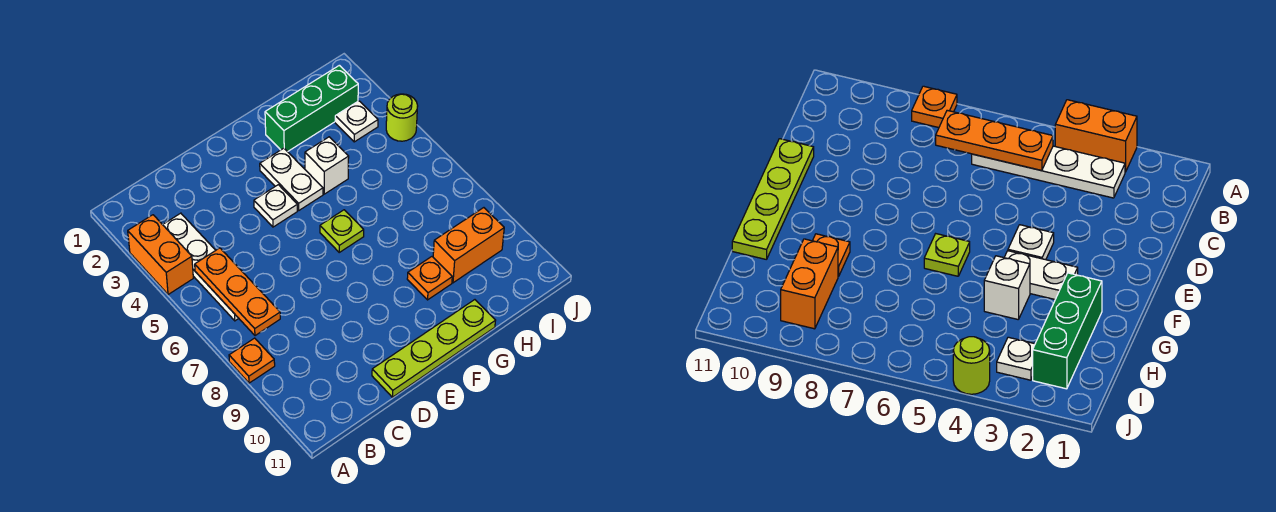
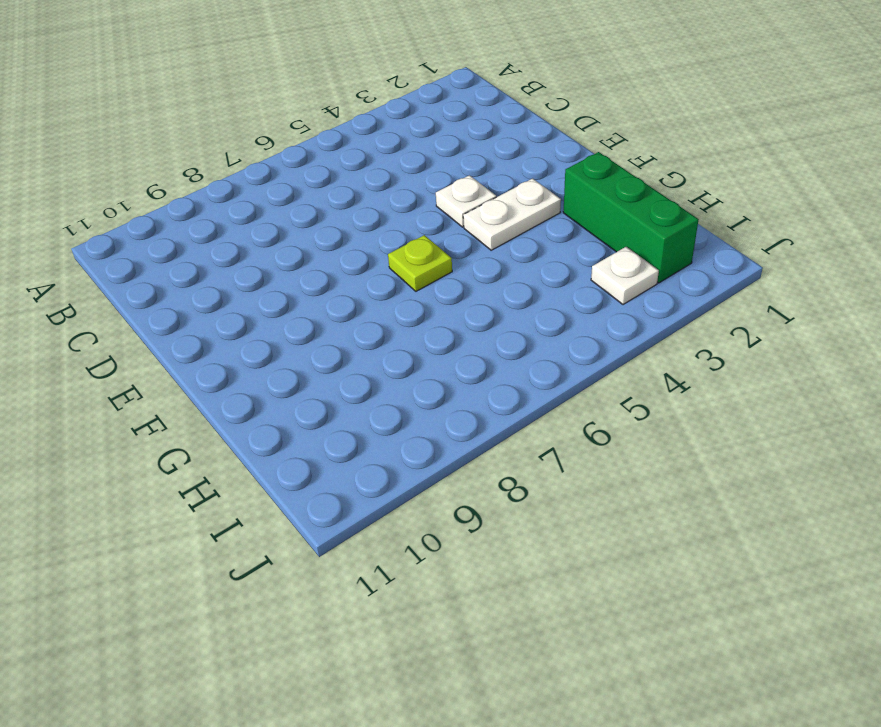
none -> orange 1x2 brick [128,215,193,295]
none -> orange 1x1 plate [229,338,275,383]
none -> white 1x4 plate [163,213,239,321]

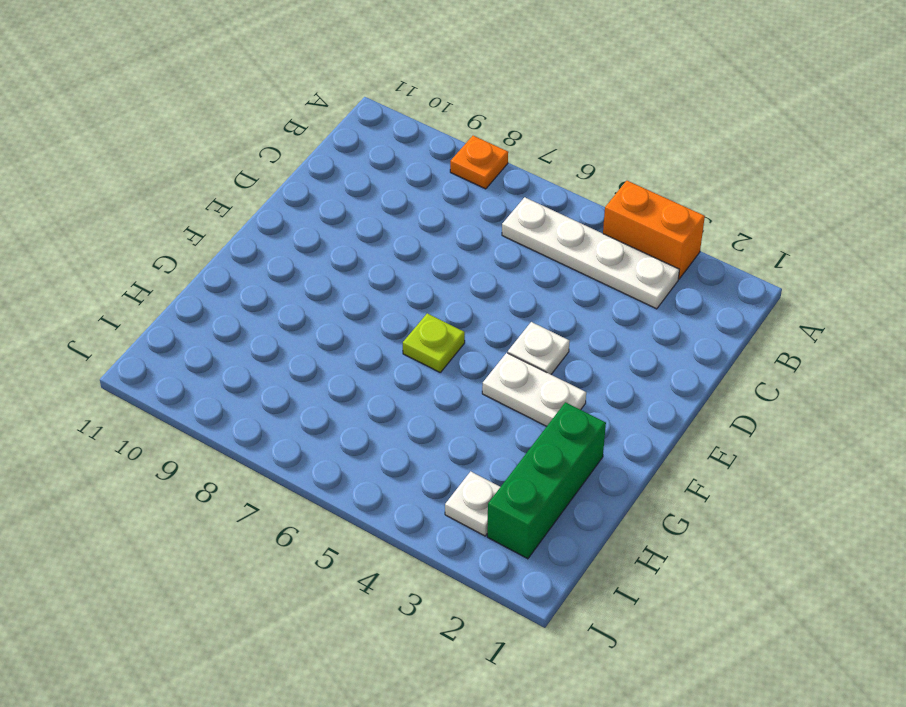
none -> lime 1x4 plate [372,300,496,397]
none -> white 1x1 brick [305,137,349,194]
none -> orange 1x1 plate [407,257,452,300]

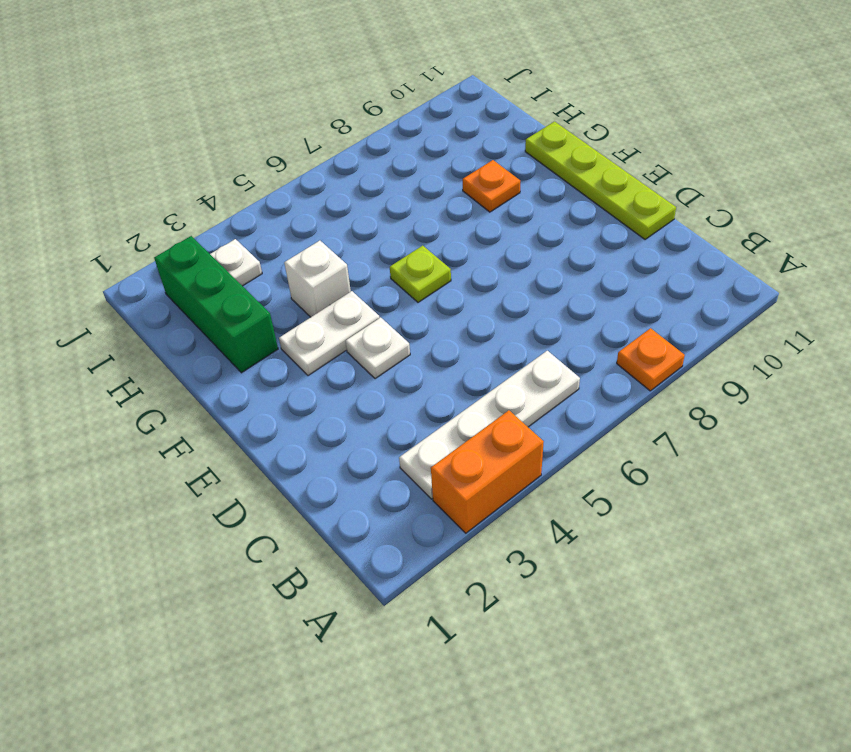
none -> orange 1x2 brick [433,208,504,283]
none -> lime 1x1 round brick [386,94,418,141]
none -> orange 1x3 plate [195,248,280,336]

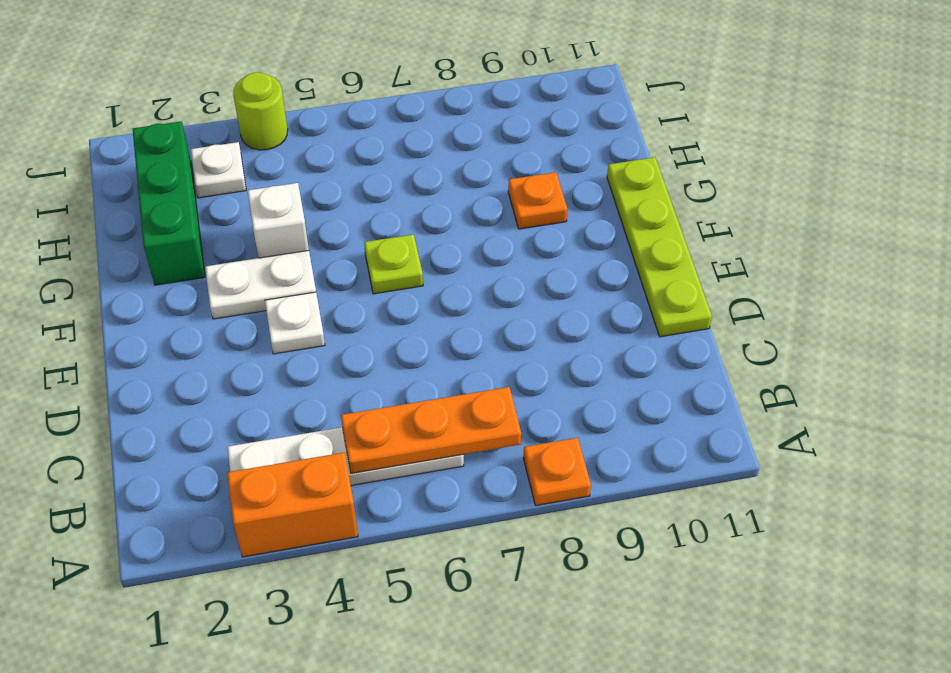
none -> orange 1x2 brick [433,208,504,283]

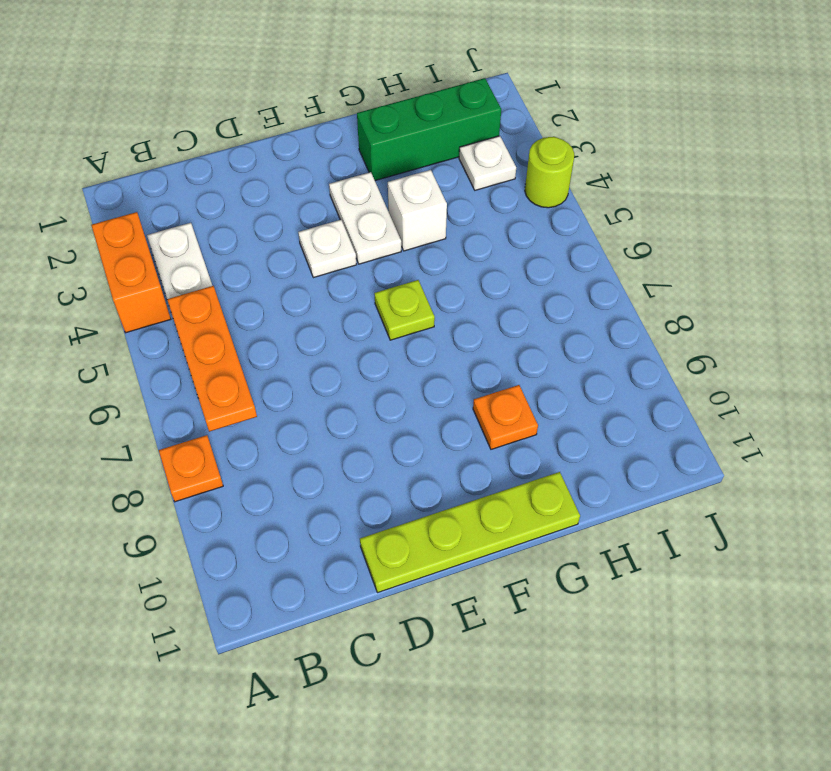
none -> orange 1x2 brick [433,208,504,283]

